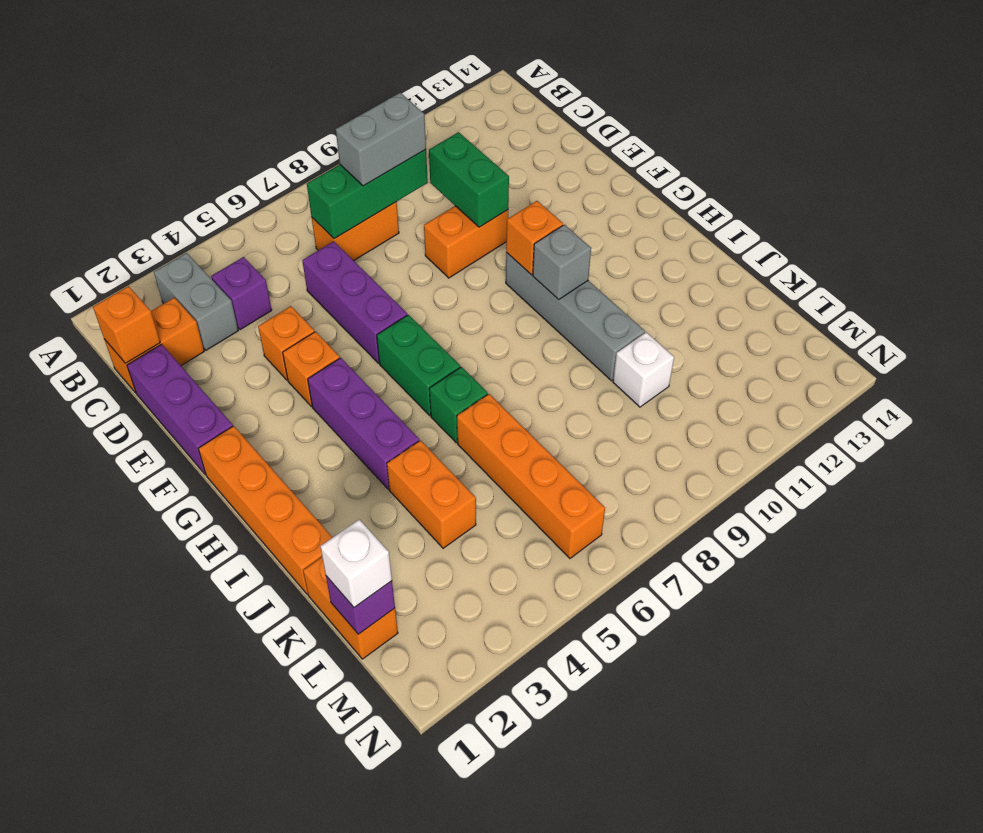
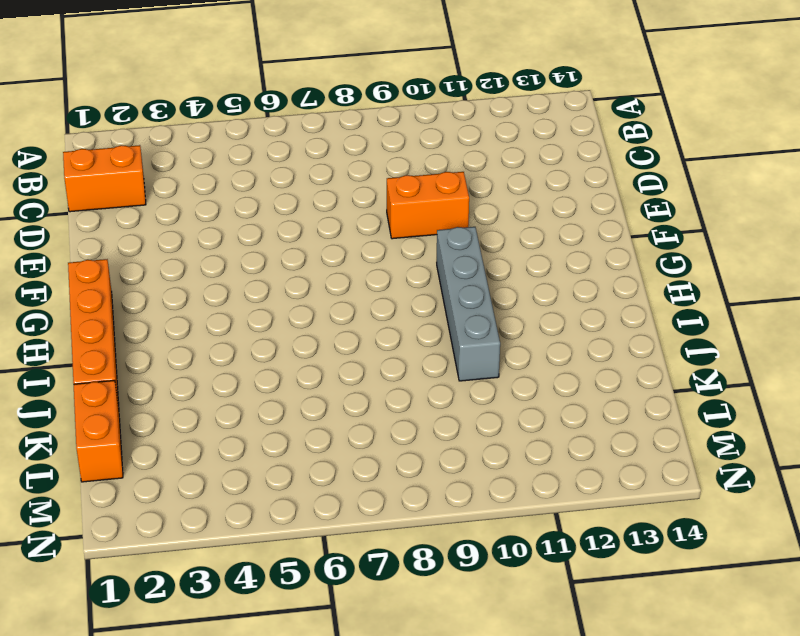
none -> grey 1x2 brick [154,253,238,350]
none -> purple 1x1 brick [211,257,272,330]
none -> orange 1x2 brick [312,202,399,261]

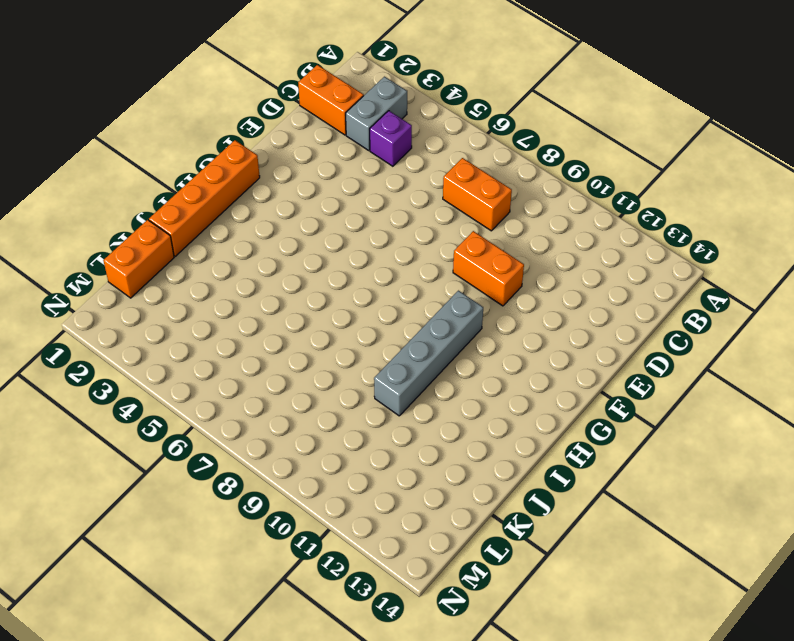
none -> purple 1x3 brick [127,344,233,475]
none -> purple 1x3 brick [302,241,407,363]
none -> orange 1x1 brick [258,306,315,380]

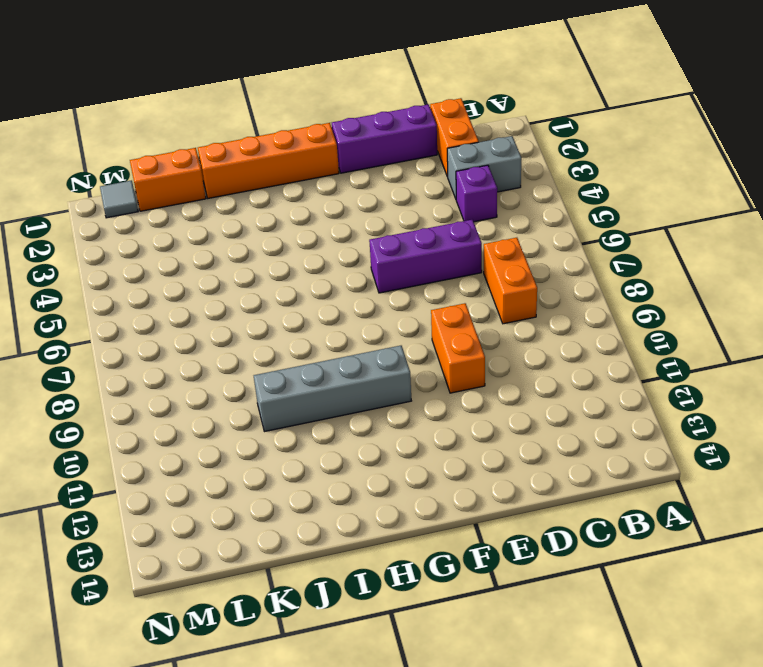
grey 1x1 tile [100,180,138,218] -> none
none -> orange 1x1 brick [258,306,315,380]
none -> orange 1x1 brick [283,332,340,407]
none -> purple 1x3 brick [308,358,419,489]

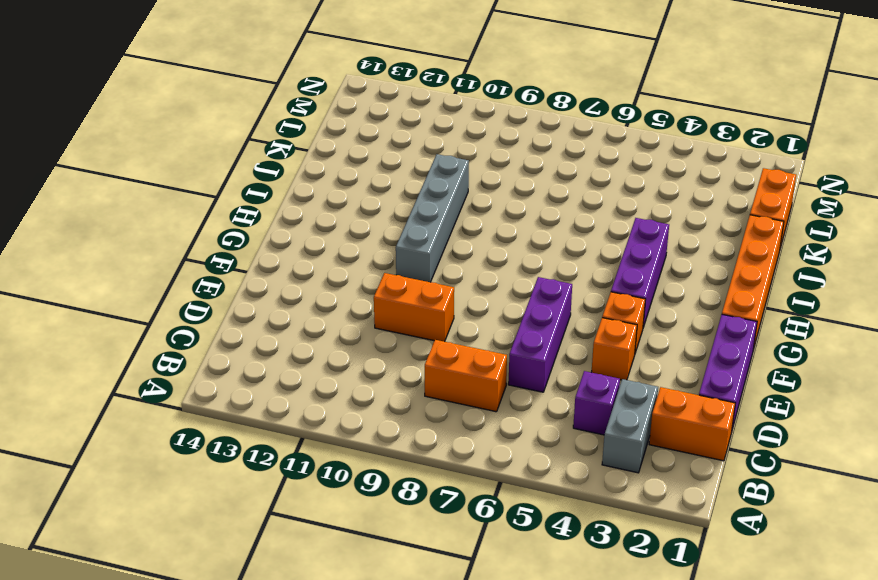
none -> green 1x2 brick [377,315,460,415]
none -> green 1x1 brick [429,367,488,443]
none -> orange 1x2 brick [387,440,476,548]

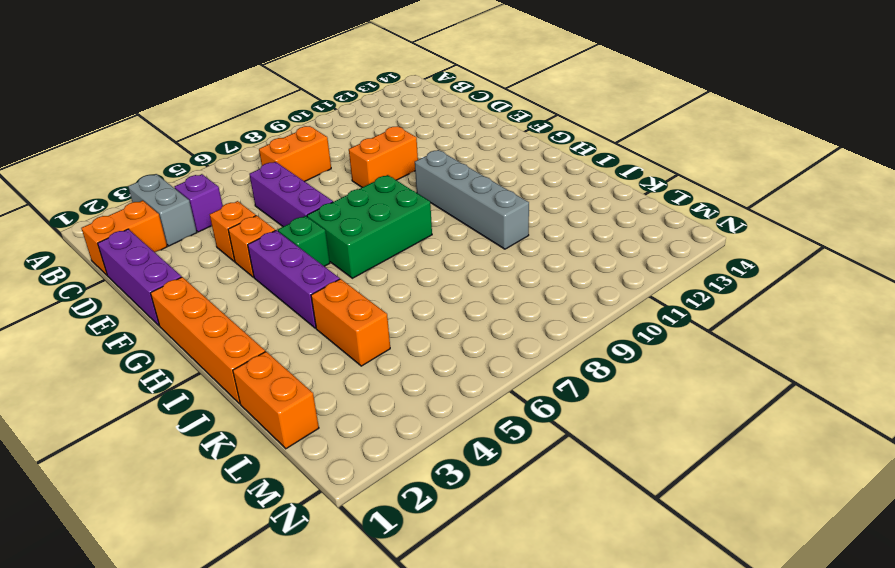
green 1x1 brick [278,216,330,266] -> green 1x1 brick moved to [429,367,488,443]
green 2x3 brick [307,175,432,278] -> green 1x2 brick [377,315,460,415]
none -> orange 1x4 brick [457,394,605,558]
none -> white 1x1 brick [613,332,674,407]
none -> orange 1x1 brick [93,286,160,363]

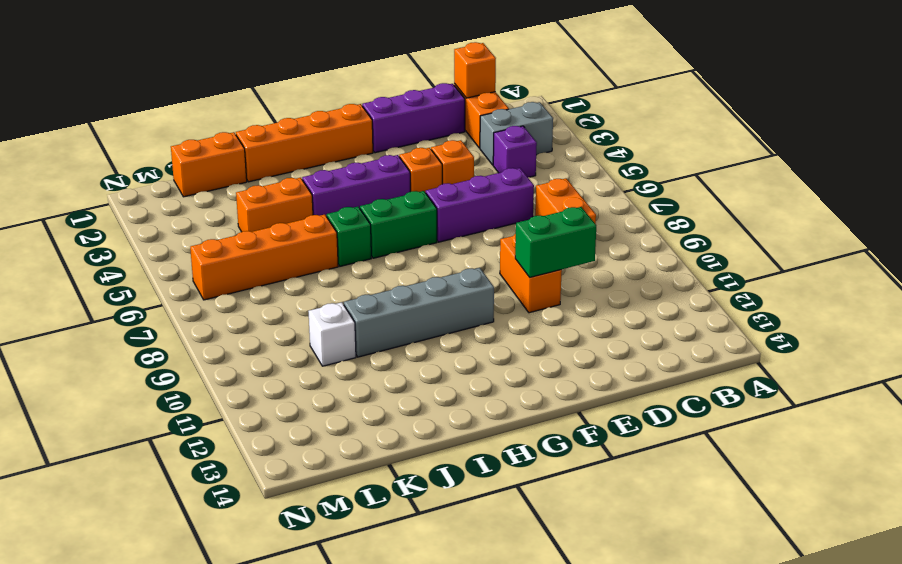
none -> green 1x3 brick [307,150,428,239]
none -> orange 1x1 brick [506,201,563,275]
none -> grey 1x1 brick [533,225,591,300]

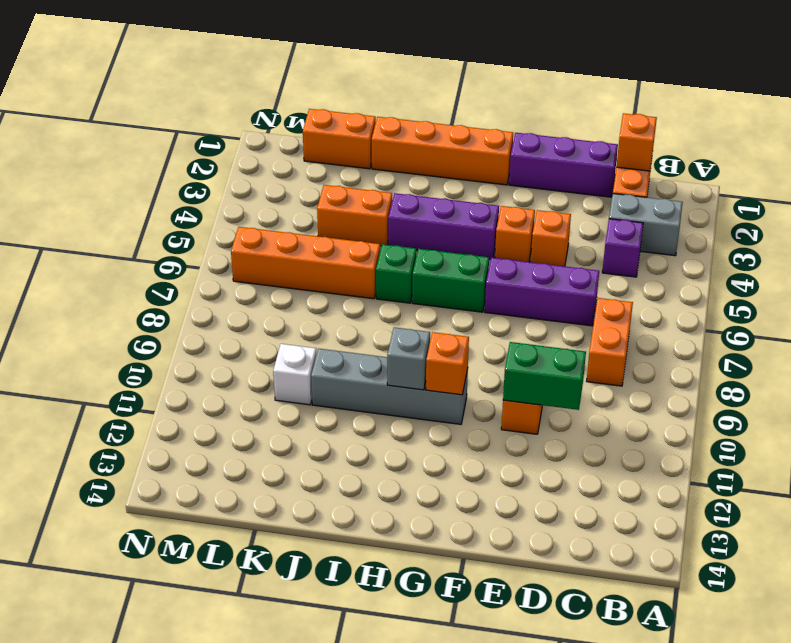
none -> green 1x3 brick [307,150,428,239]
none -> purple 1x1 brick [326,576,395,634]
none -> grey 1x2 brick [336,93,426,186]

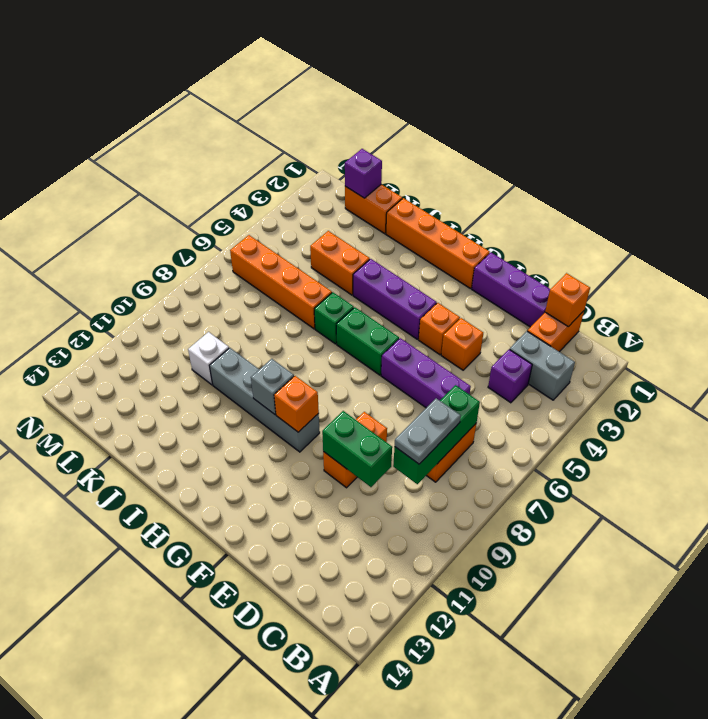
grey 1x2 plate [395,398,461,464] -> grey 1x2 brick [336,93,426,186]
none -> white 1x1 brick [320,519,392,607]

